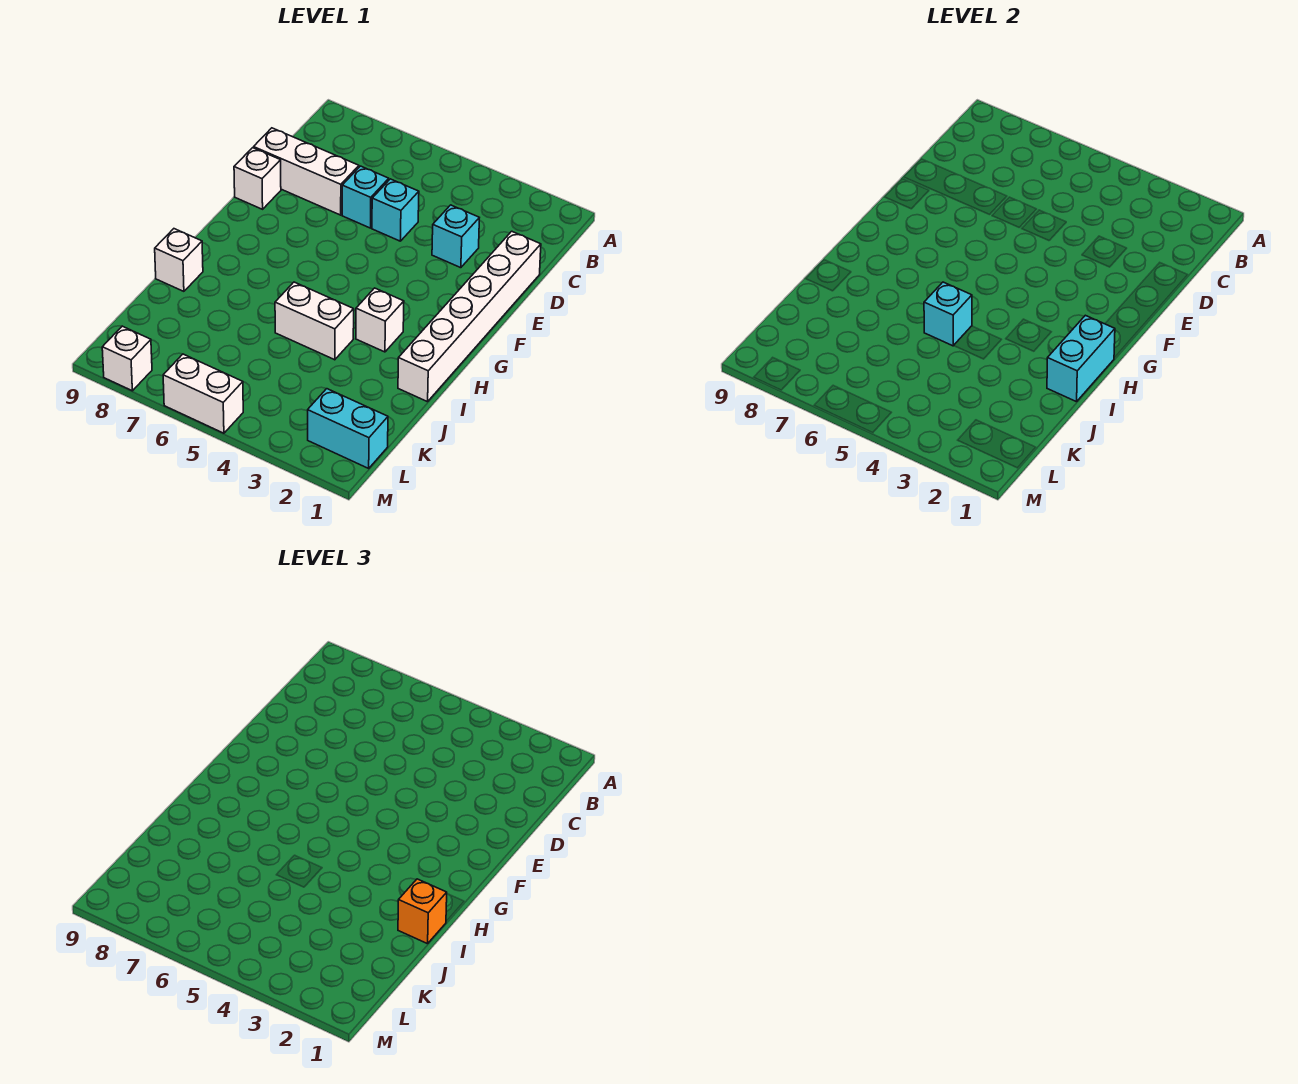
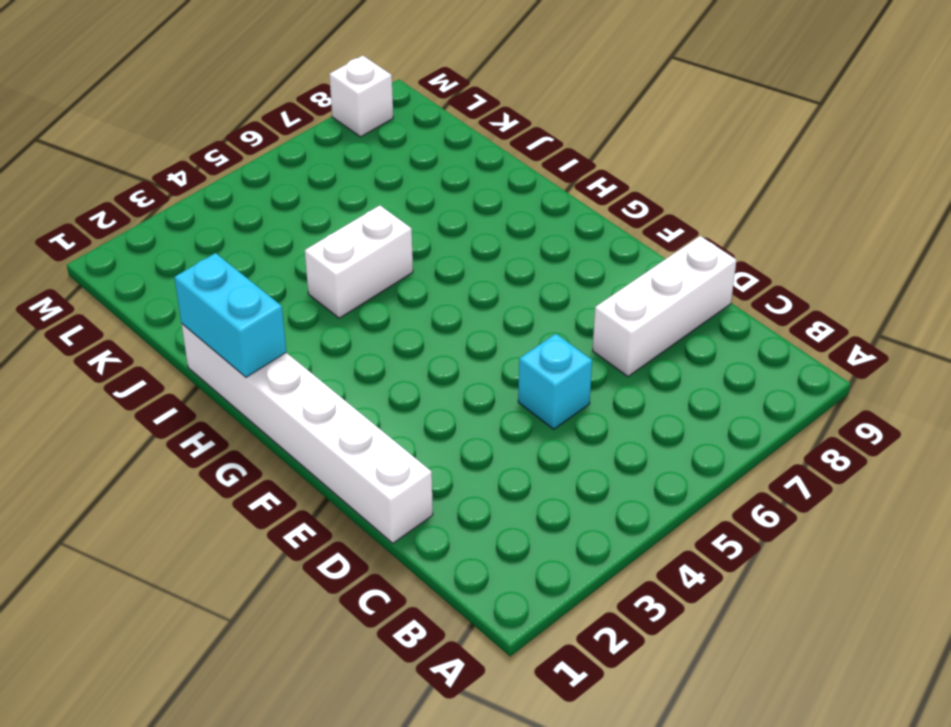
none -> cyan 1x1 brick [432,205,479,268]
none -> cyan 1x1 brick [342,166,389,228]
none -> white 1x1 brick [234,148,281,209]

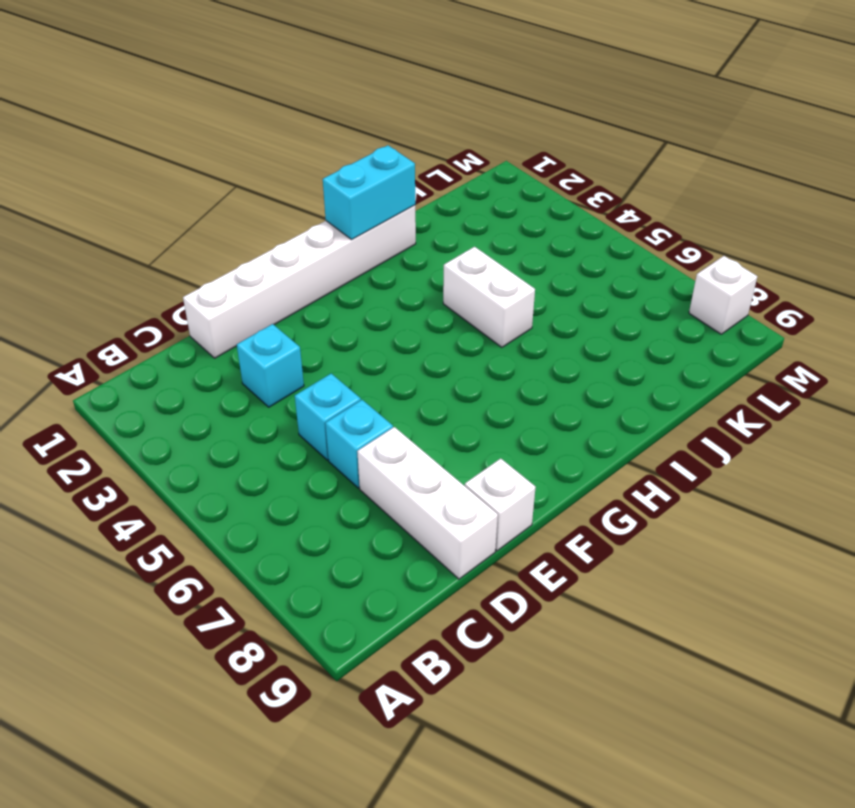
none -> white 1x1 brick [356,288,404,352]
none -> white 1x1 brick [155,229,203,291]
none -> cyan 1x2 brick [308,389,388,468]

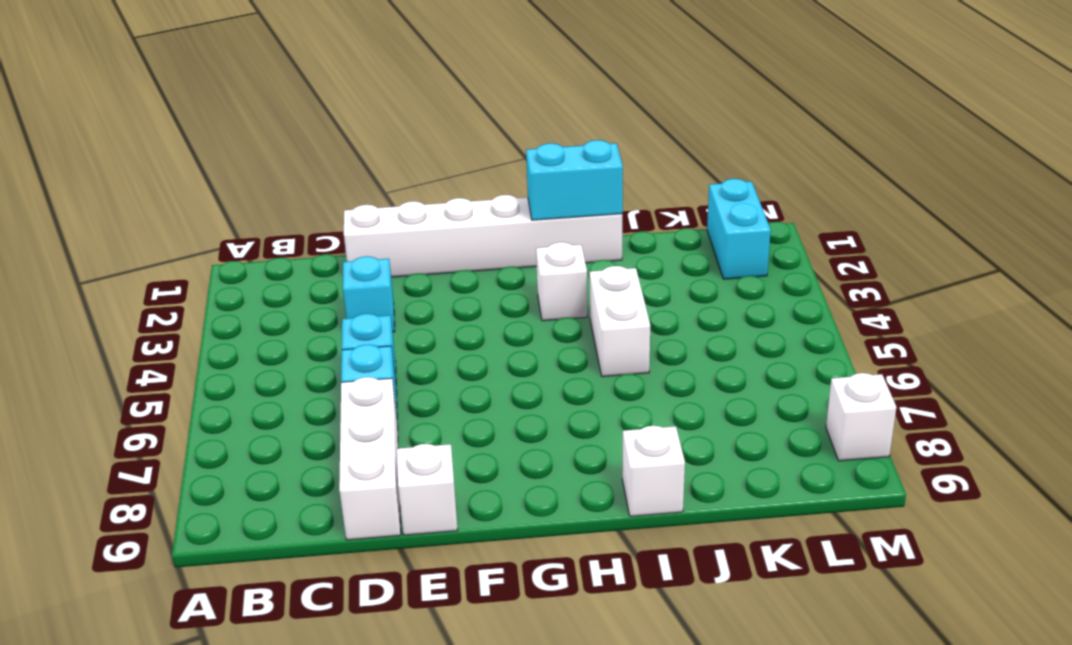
none -> white 1x2 brick [163,354,243,433]
none -> cyan 1x1 brick [924,282,972,346]
none -> orange 1x1 brick [398,879,447,944]

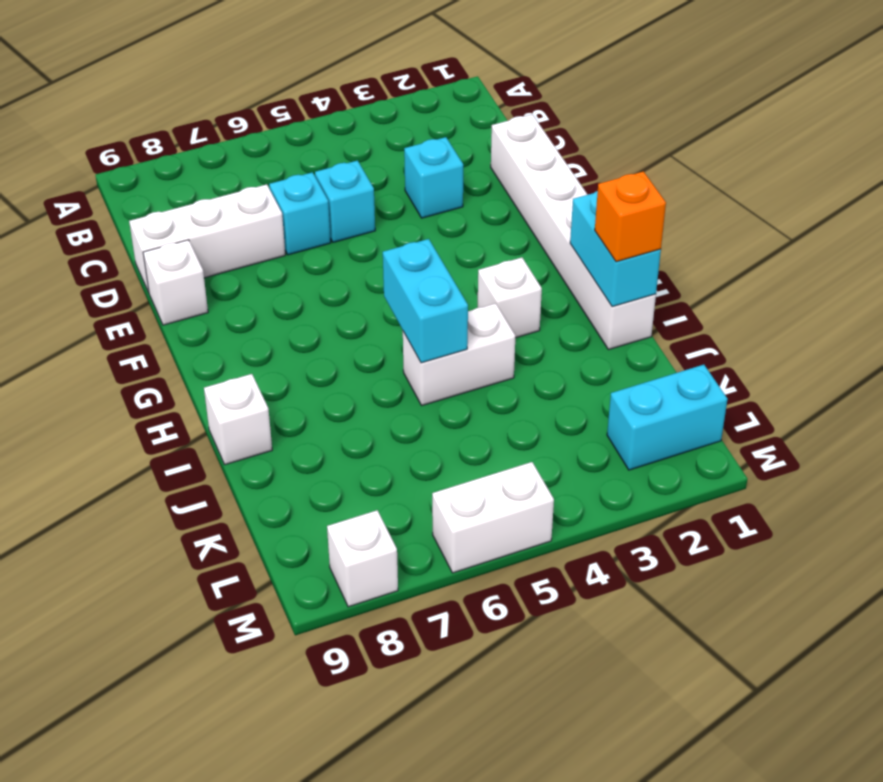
cyan 1x2 brick [383,239,468,363] -> cyan 1x1 brick [924,282,972,346]

